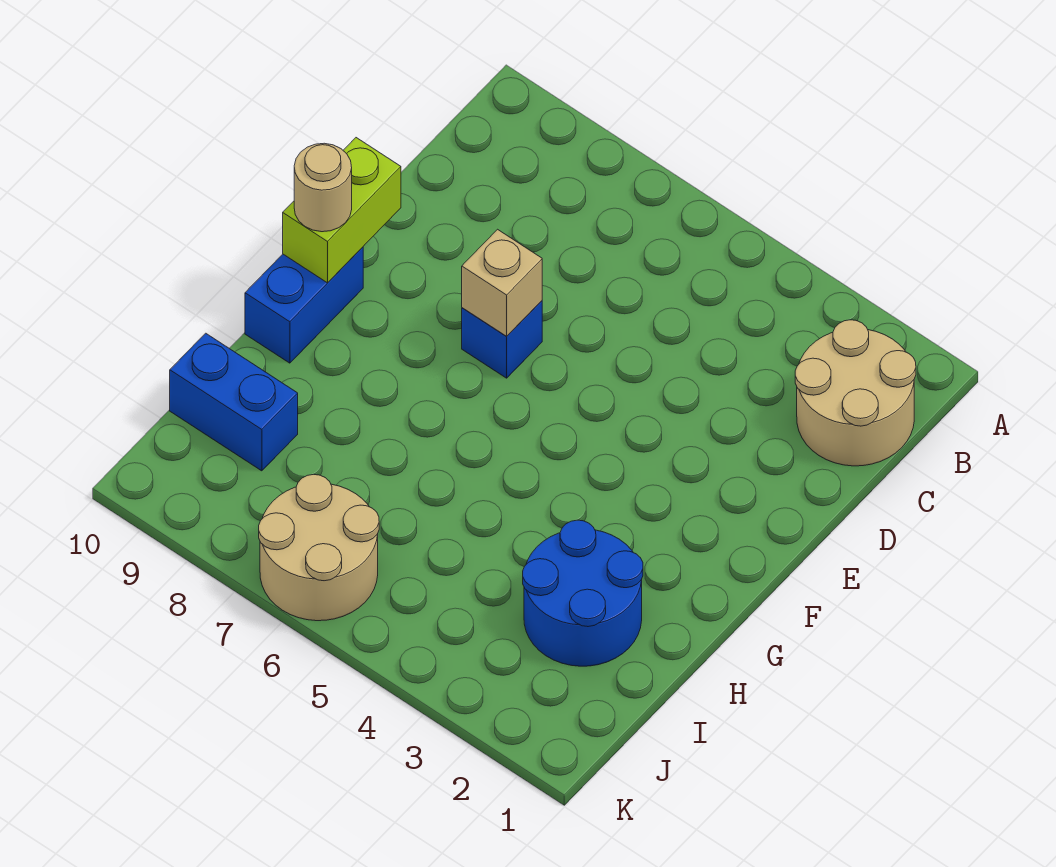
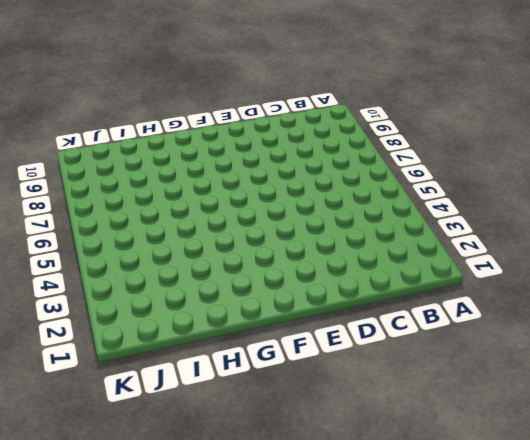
none -> tan 2x2 round brick [795,320,916,466]
none -> blue 1x1 brick [462,301,542,378]

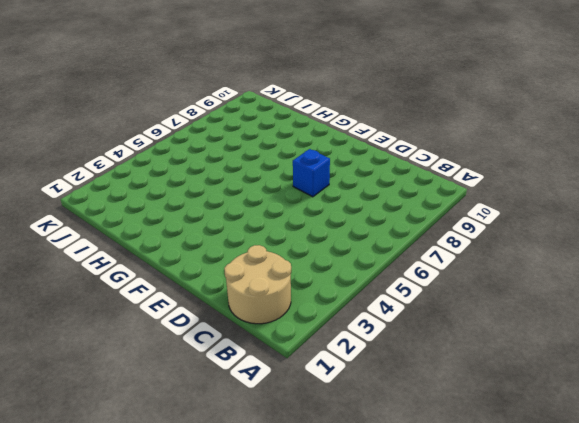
none -> blue 1x2 brick [245,247,363,363]
none -> blue 2x2 round brick [523,520,643,666]

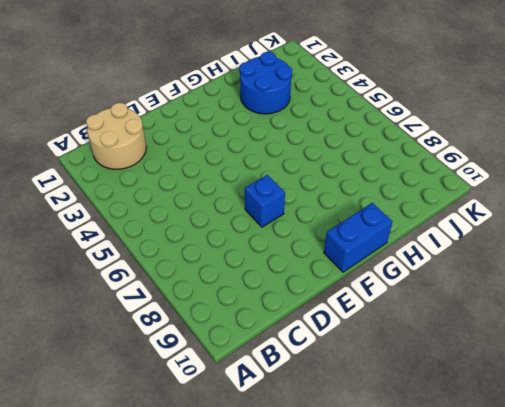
none -> blue 1x2 brick [170,333,298,471]
none -> tan 2x2 round brick [259,474,379,621]

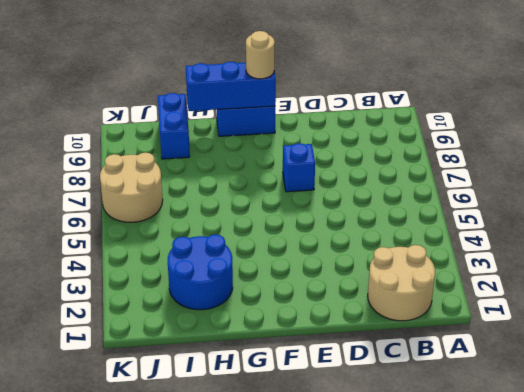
blue 1x3 brick [186,62,276,111] -> lime 1x2 brick [283,138,401,283]
none -> tan 1x1 brick [462,229,542,336]

